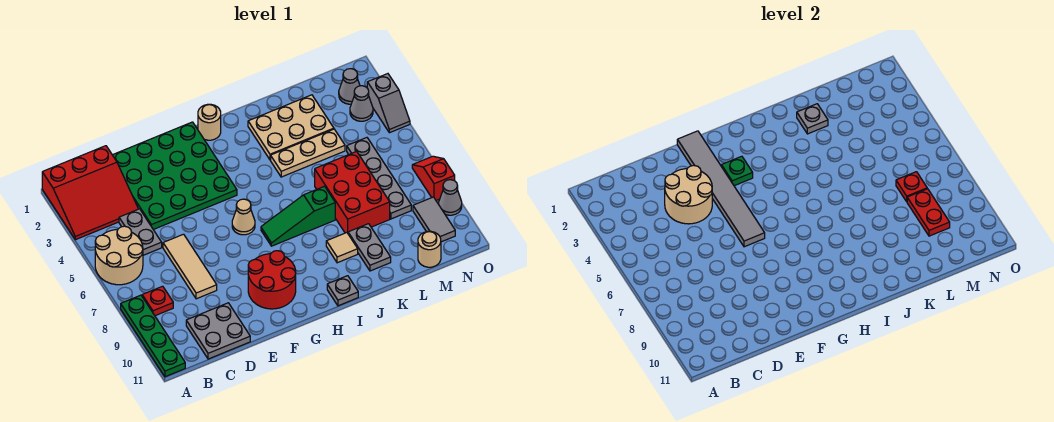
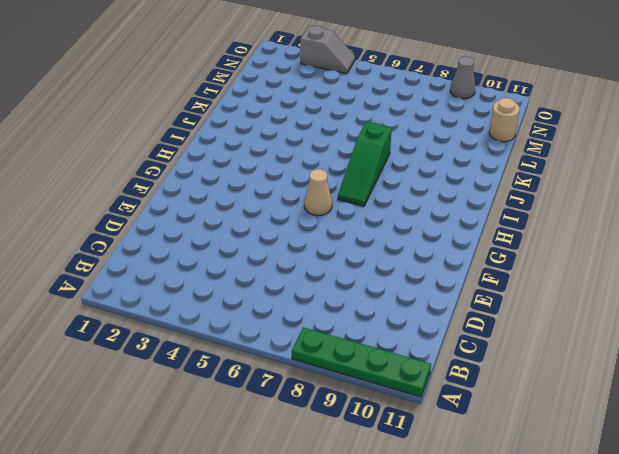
none -> red 3x3 slope [42,146,138,240]
none -> tan 2x2 round brick [95,226,143,285]
none -> red 1x1 plate [142,286,173,316]
none -> grey 1x2 plate [119,209,162,255]

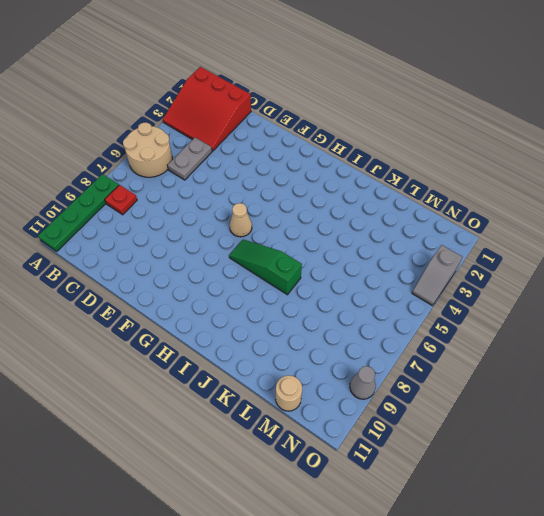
none -> grey 2x2 plate [186,303,250,359]
none -> green 4x4 plate [113,122,237,230]
none -> tan 1x3 tile [163,234,217,299]
none -> red 2x2 round brick [248,251,296,309]

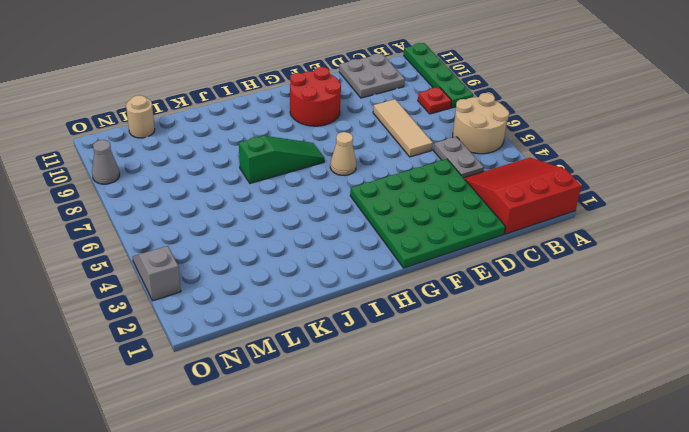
none -> tan 1x1 round brick [198,104,221,140]
none -> grey 1x1 plate [327,276,358,306]
none -> tan 2x3 plate [248,95,334,160]
none -> tan 1x3 plate [271,129,345,177]

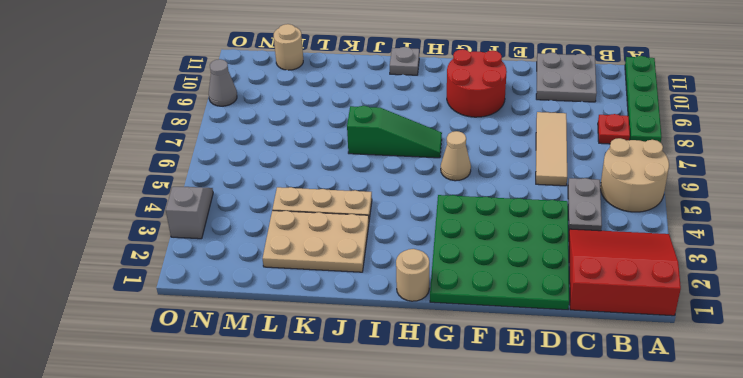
none -> tan 1x1 tile [326,233,358,263]
none -> red 2x3 brick [315,151,390,233]
none -> grey 1x2 plate [348,224,391,271]
none -> grey 1x4 plate [347,138,411,219]

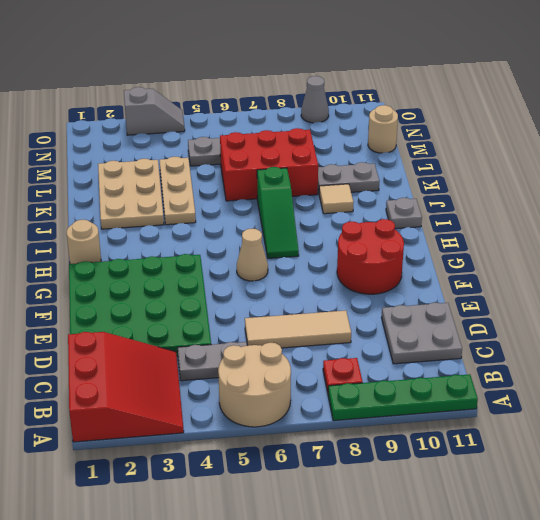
none -> grey 1x1 cone [339,69,360,104]
none -> grey 1x1 cone [350,86,373,121]
none -> grey 1x2 tile [413,197,455,242]
none -> red 1x2 slope [412,156,455,200]

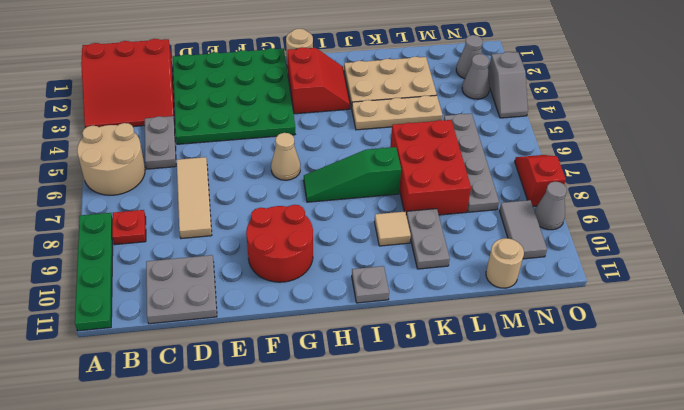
red 2x2 slope [288,47,350,114] -> none
none -> tan 2x2 round brick [665,165,712,224]
none -> grey 1x6 tile [677,131,765,247]
none -> green 1x1 plate [721,156,753,186]
none -> grey 1x1 plate [797,104,828,134]

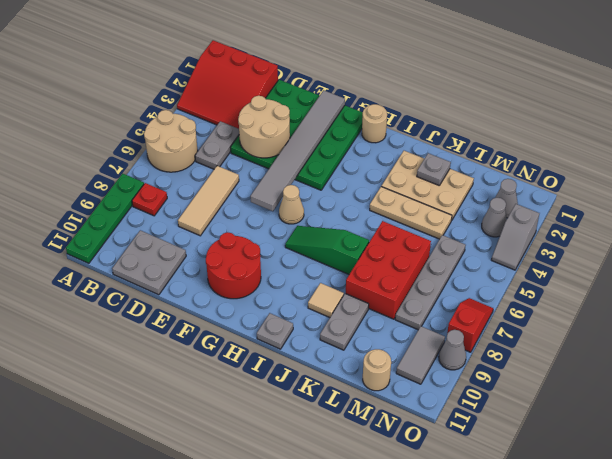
none -> green 1x1 plate [721,156,753,186]
none -> red 1x1 plate [896,172,927,202]
none -> red 1x2 plate [907,189,950,236]

